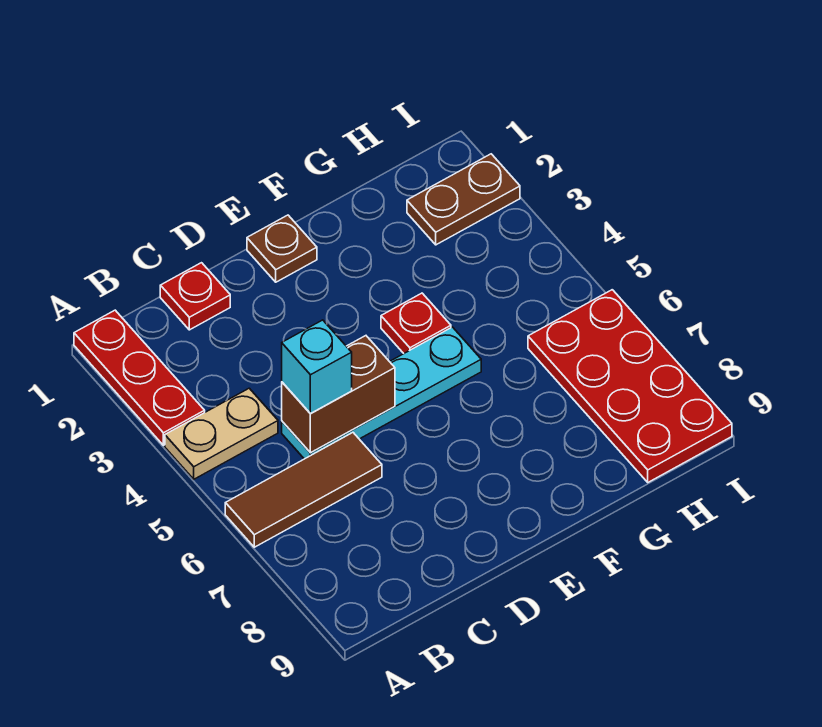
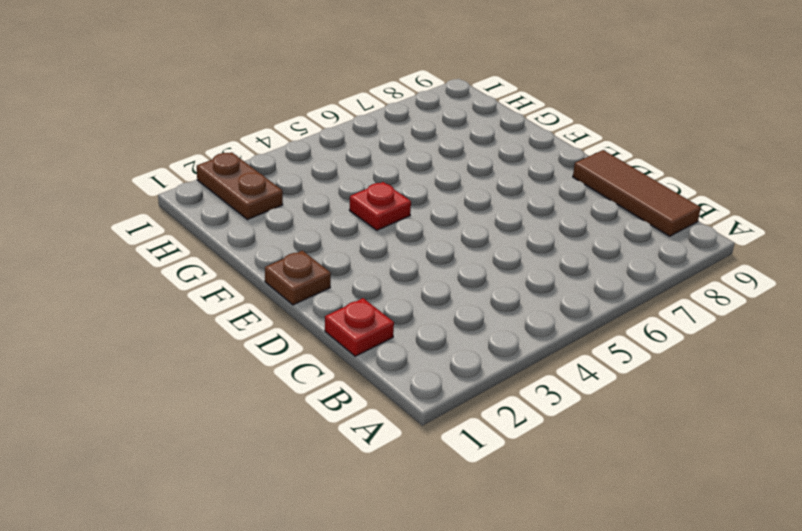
brown 1x3 tile [573,150,701,236] -> brown 1x3 tile moved to [225,433,382,547]
none -> red 1x3 plate [74,310,205,445]
none -> tan 1x2 plate [165,388,278,479]

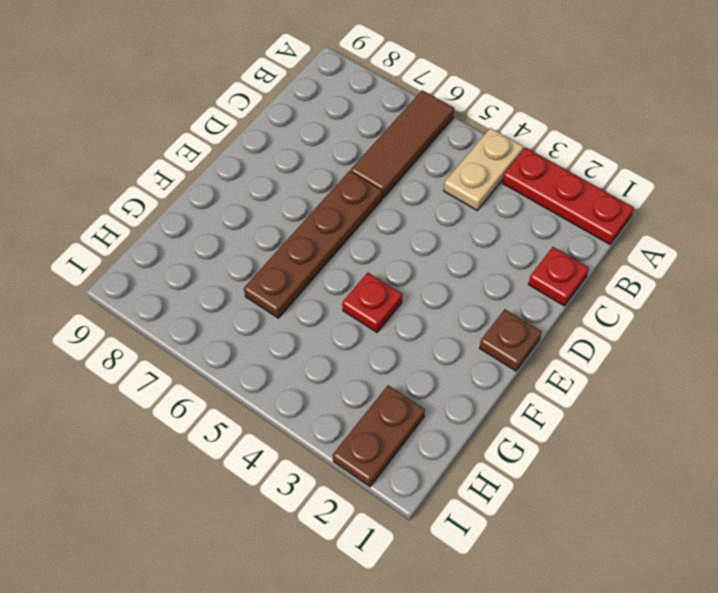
brown 1x4 plate [244,171,382,318] -> none
none -> cyan 1x4 plate [282,327,481,459]
none -> red 2x4 plate [528,290,732,482]

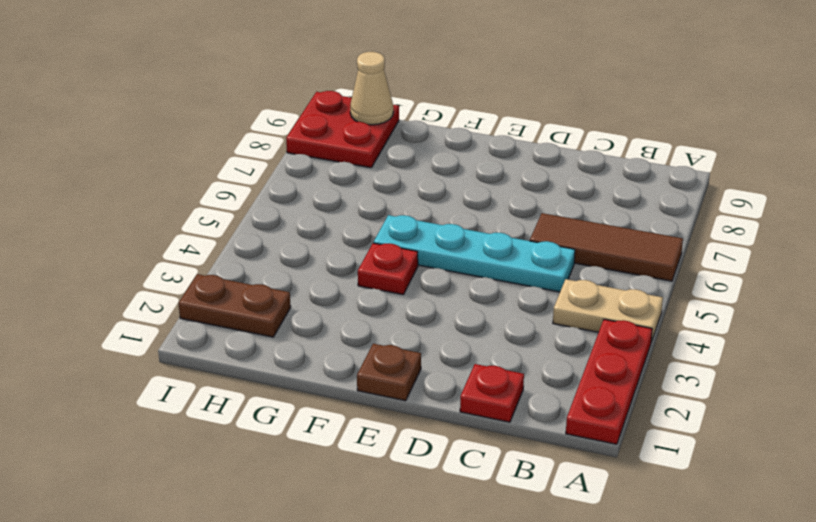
red 2x2 plate [286,91,399,168] -> red 2x4 plate [528,290,732,482]
tan 1x1 cone [350,52,393,125] -> none
none -> brown 1x2 brick [282,336,395,453]
none -> cyan 1x1 brick [282,320,352,414]

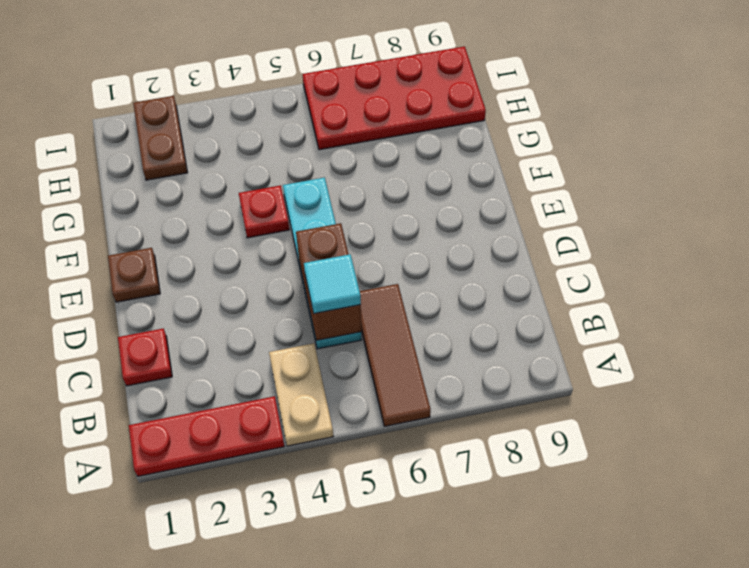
cyan 1x1 tile [304,254,361,313] -> cyan 1x1 brick [282,320,352,414]

